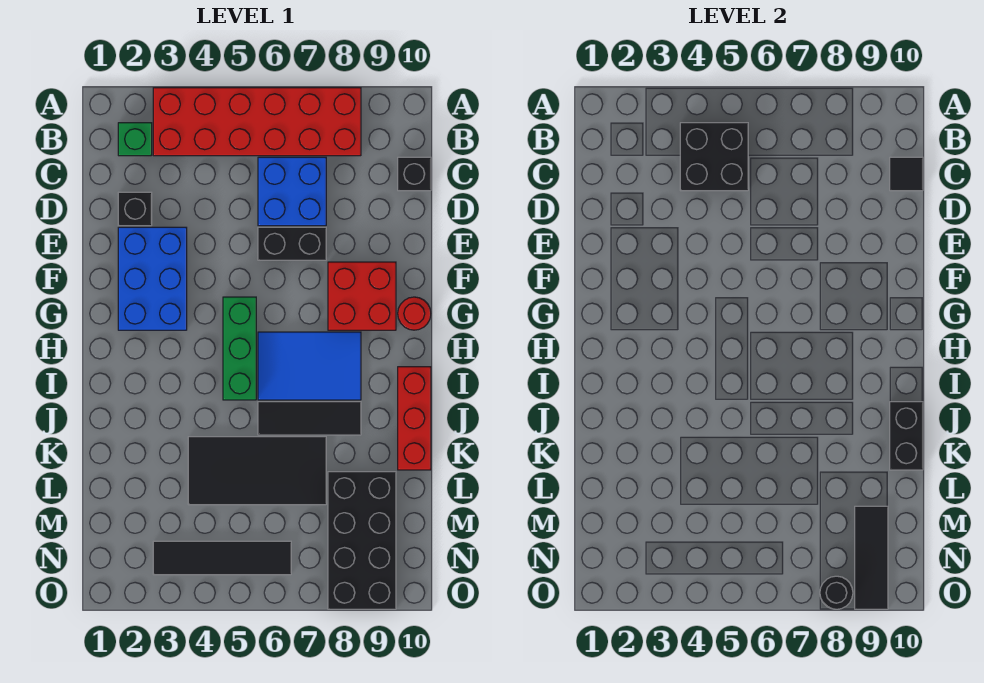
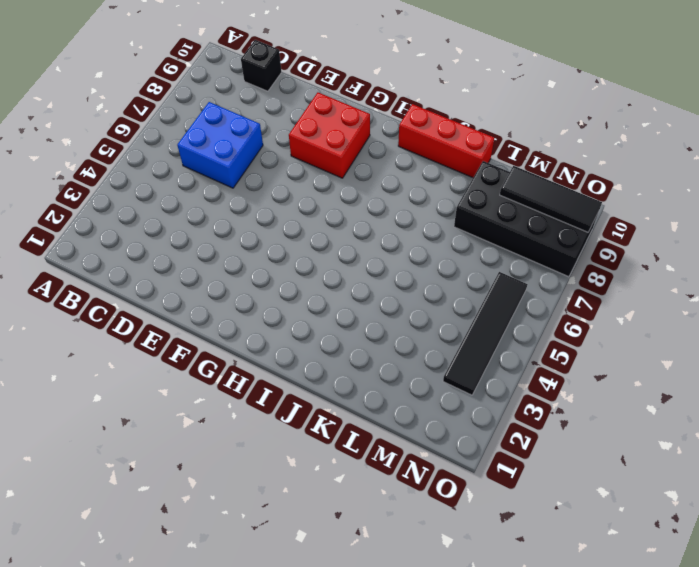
none -> red 2x6 brick [153,88,361,156]
none -> green 1x1 brick [118,123,152,156]
none -> black 1x1 brick [118,192,152,226]

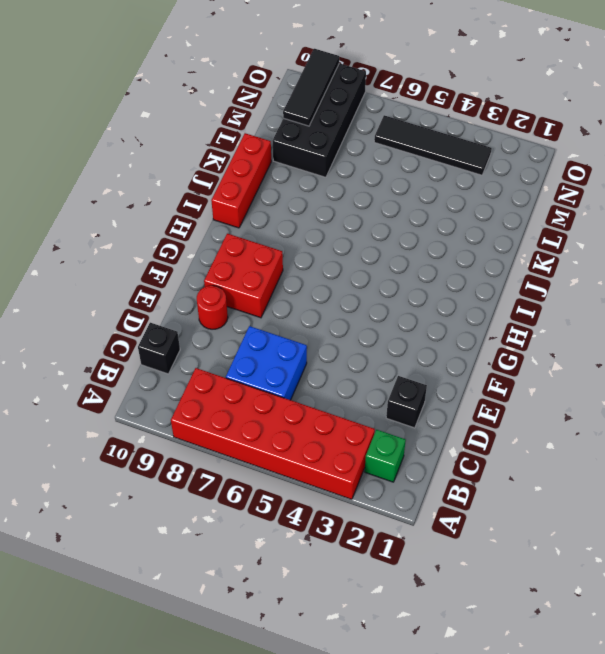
red 1x1 round brick [197,286,228,329] -> red 1x1 round brick moved to [398,297,431,330]
none -> blue 2x3 brick [118,227,187,330]
none -> black 1x2 brick [258,227,326,260]
none -> green 1x3 brick [223,297,256,400]

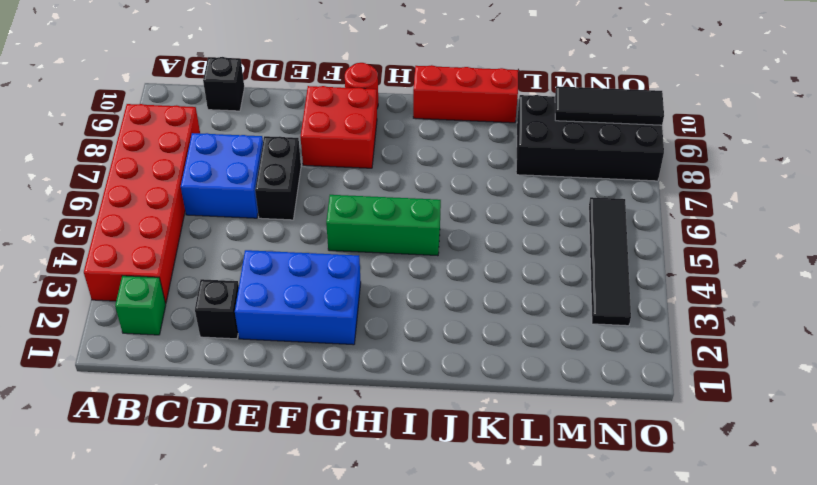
none -> blue 2x3 tile [258,332,361,400]
none -> black 1x3 tile [258,402,361,435]
none -> black 2x4 tile [188,437,326,505]

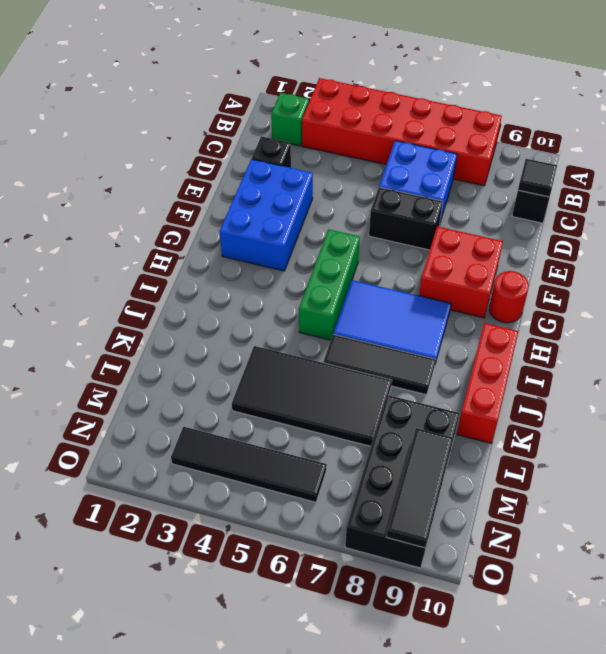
none -> black 2x2 brick [680,123,748,191]
none -> black 1x2 brick [890,402,923,470]
none -> black 1x1 round brick [820,576,853,609]

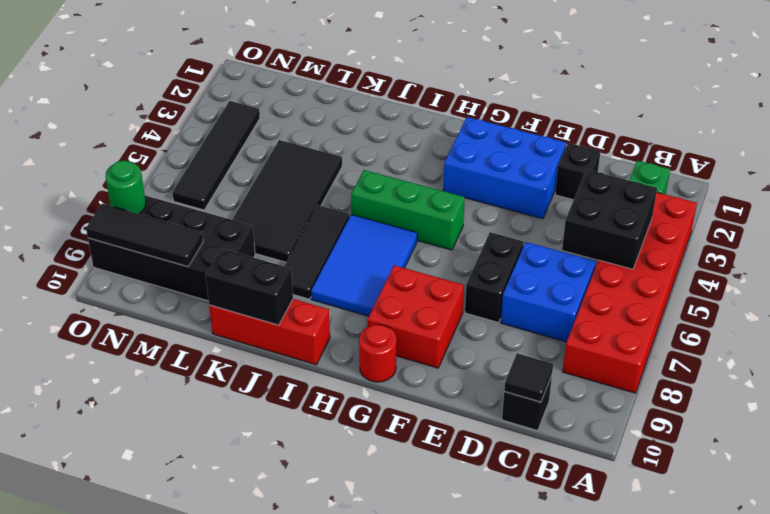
green 1x1 round brick [106,161,146,214] -> black 1x1 round brick [820,576,853,609]

